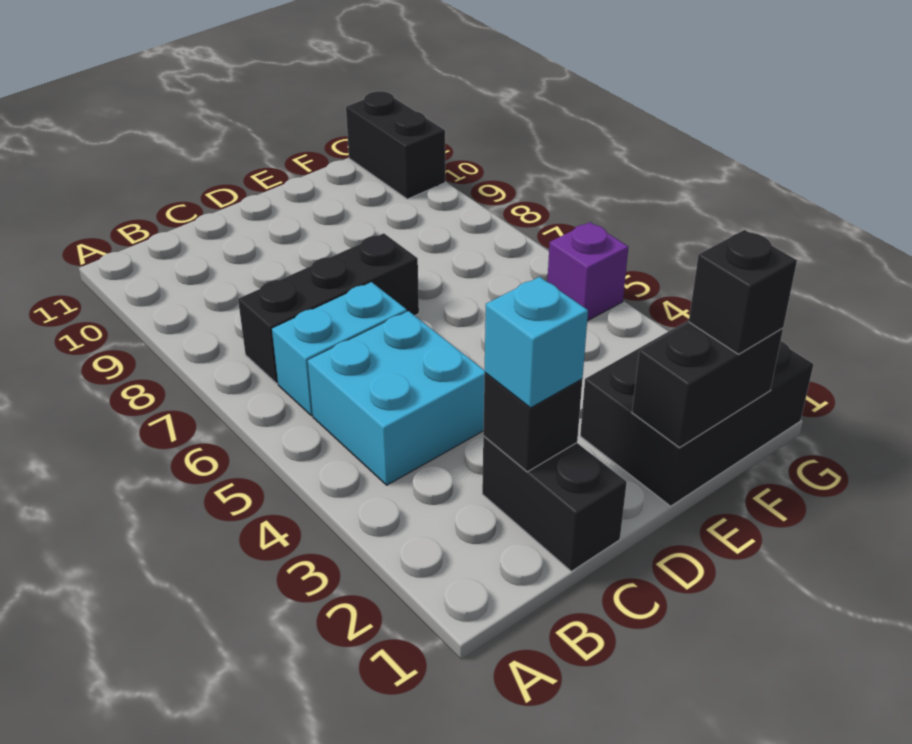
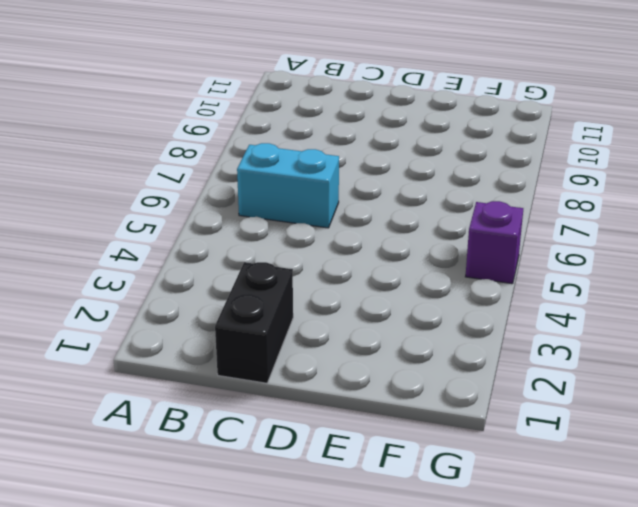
none -> cyan 2x2 brick [308,311,485,485]
none -> black 1x3 brick [238,233,419,383]

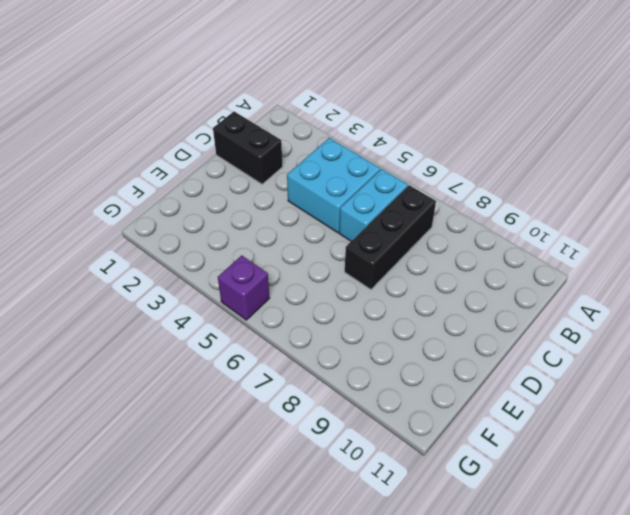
none -> black 2x3 brick [580,320,814,506]
none -> black 1x2 brick [346,91,445,199]

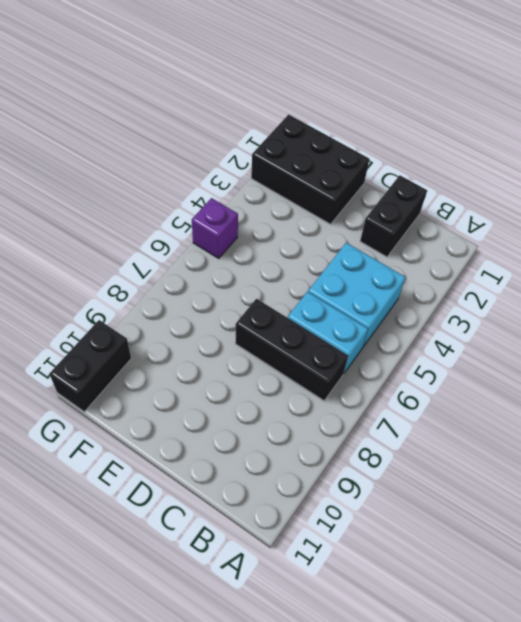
none -> black 1x1 brick [483,373,582,472]
none -> black 1x2 brick [632,322,783,448]

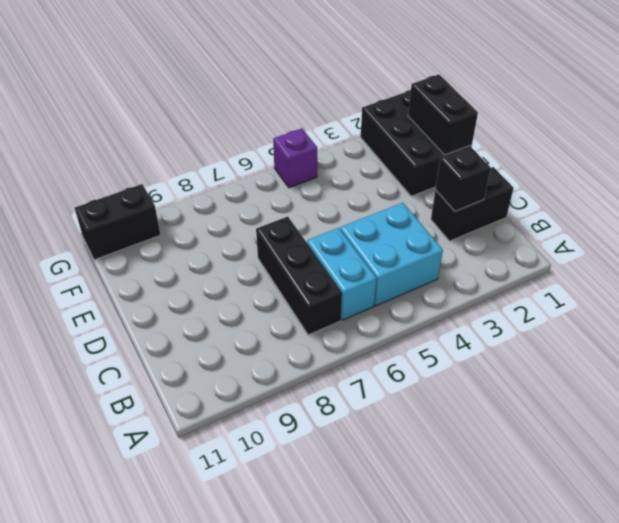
none -> cyan 1x1 brick [485,277,588,408]
none -> black 1x1 brick [689,230,797,354]

